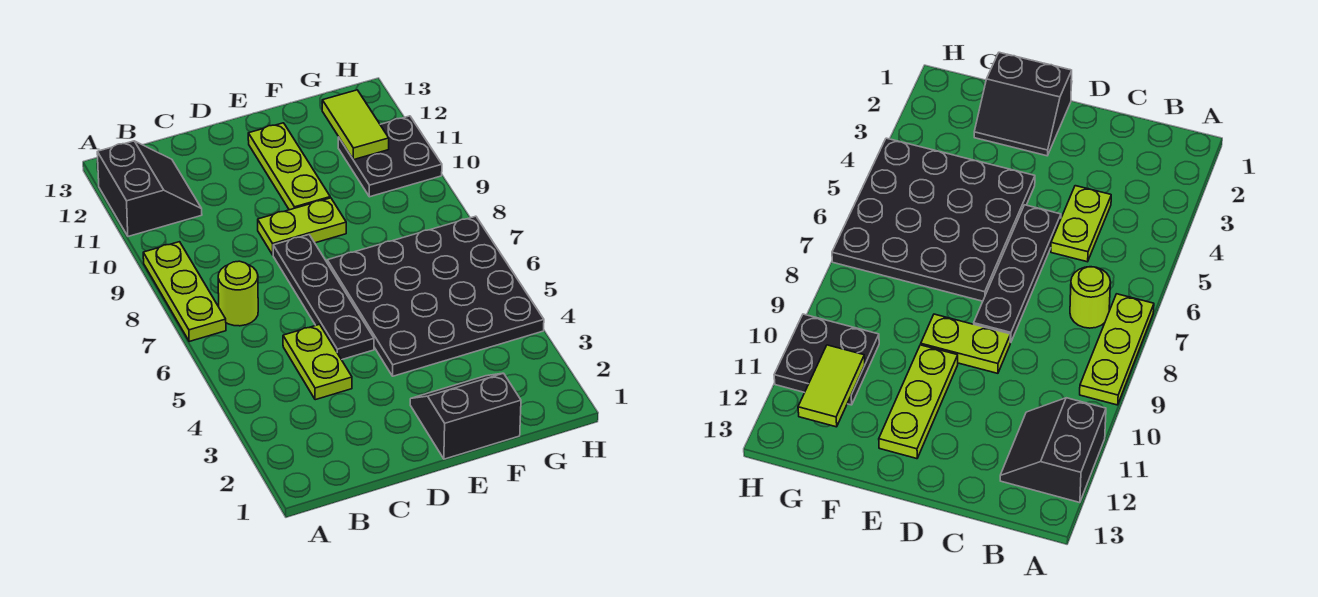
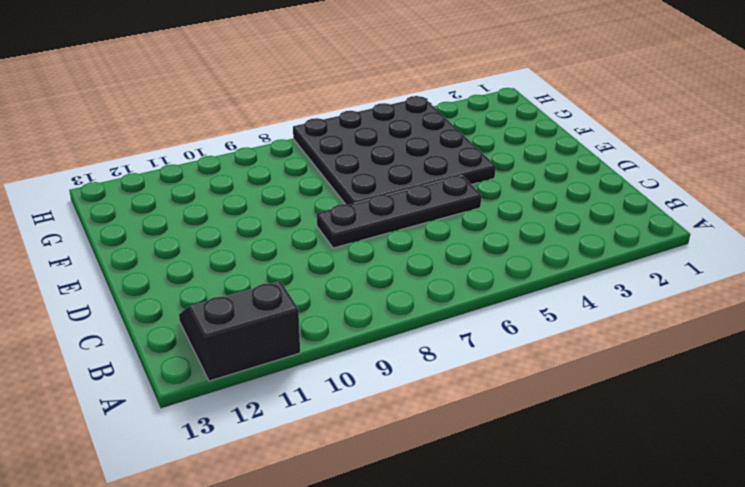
none -> lime 1x3 plate [143,242,226,341]
none -> lime 1x1 round brick [218,261,258,326]

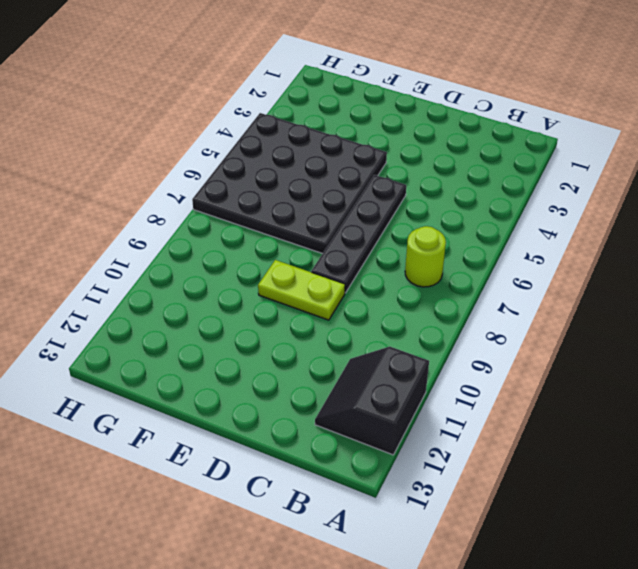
none -> lime 1x3 plate [143,242,226,341]
none -> lime 1x2 plate [283,324,352,400]

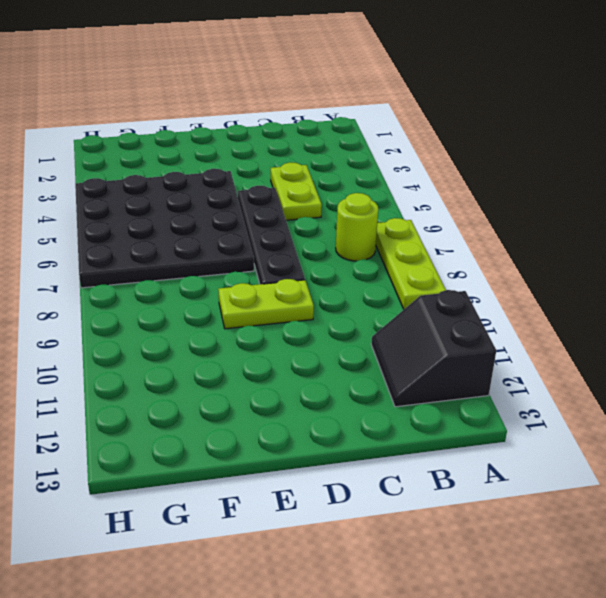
none -> black 2x2 slope [410,373,521,459]
none -> lime 1x3 plate [248,123,330,210]

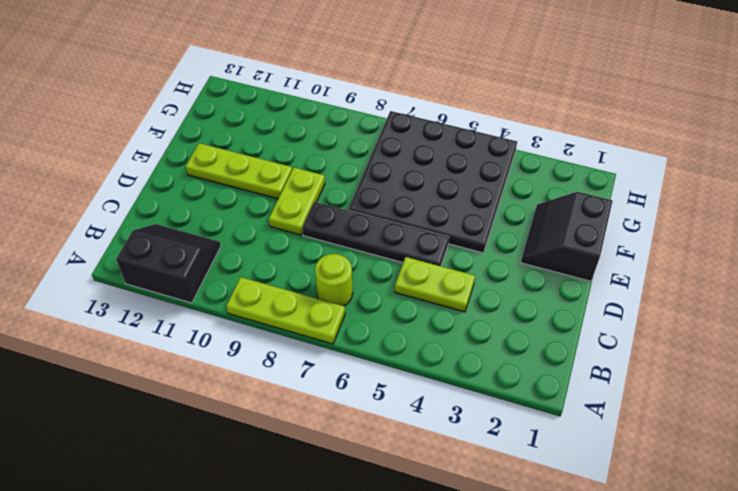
none -> black 2x2 plate [338,116,442,197]
none -> lime 1x2 tile [322,90,389,160]

